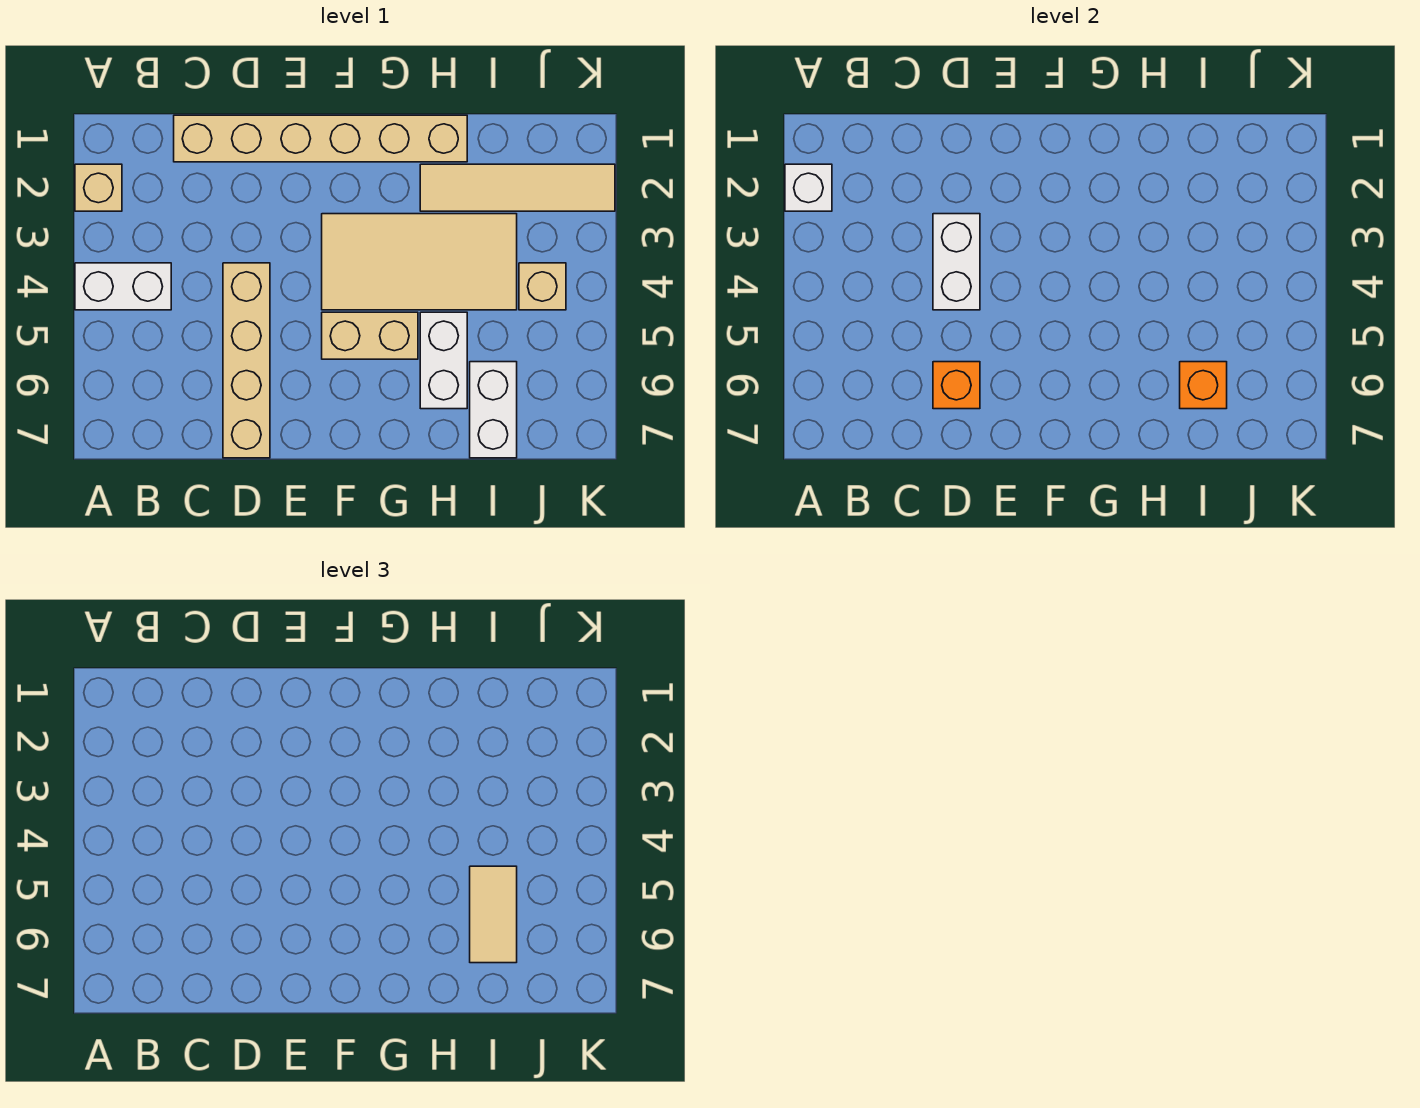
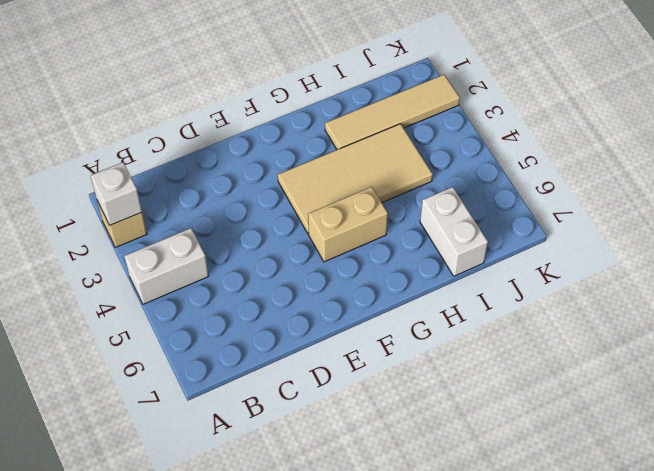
none -> tan 1x6 brick [174,115,467,162]
none -> tan 1x4 brick [223,263,270,458]
none -> white 1x2 brick [420,312,467,409]

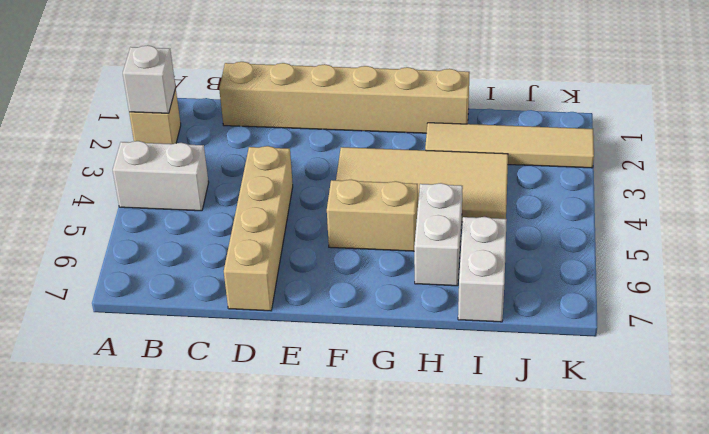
none -> tan 1x1 brick [519,263,566,310]
none -> white 1x2 brick [933,214,980,310]
none -> orange 1x1 brick [933,362,980,409]

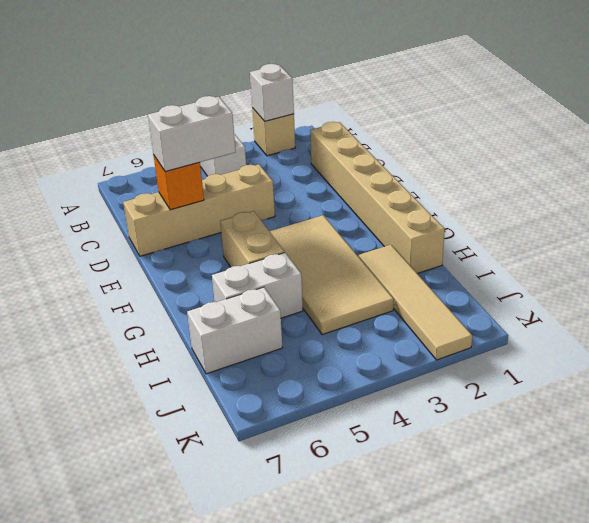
white 1x2 brick [148,96,236,172] -> white 1x2 brick moved to [933,214,980,310]
none -> tan 1x1 brick [519,263,566,310]
none -> orange 1x1 brick [1180,362,1227,409]
none -> tan 1x2 tile [470,866,517,963]

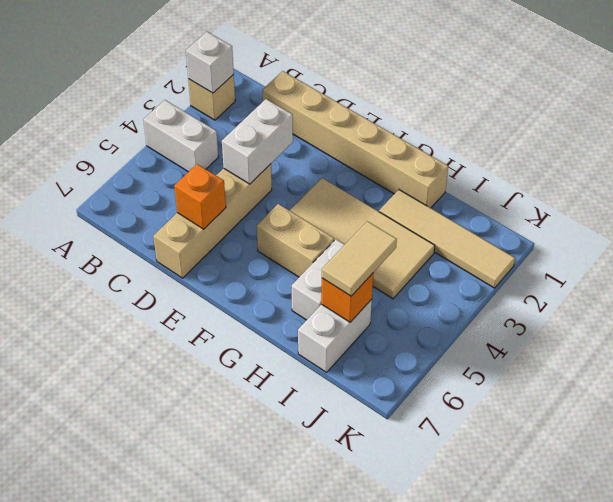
none -> tan 1x1 brick [519,263,566,310]

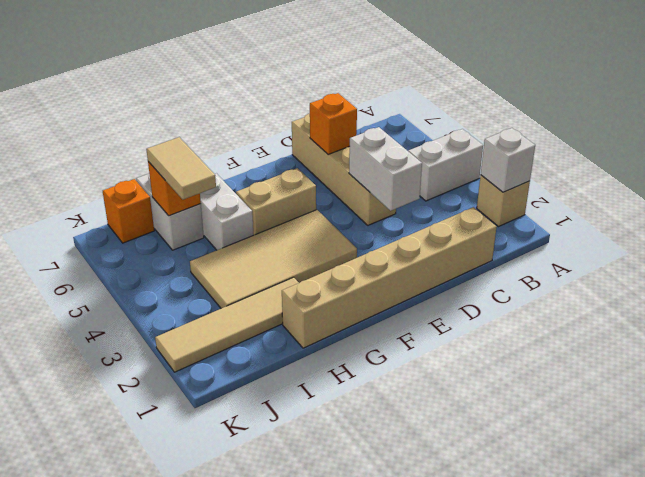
orange 1x1 brick [103,179,154,243] -> none
none -> tan 1x1 brick [519,263,566,310]

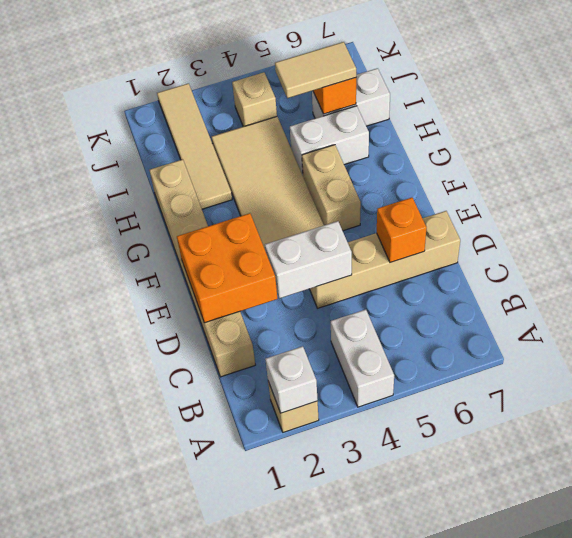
orange 2x2 brick [177,213,277,323] -> none

